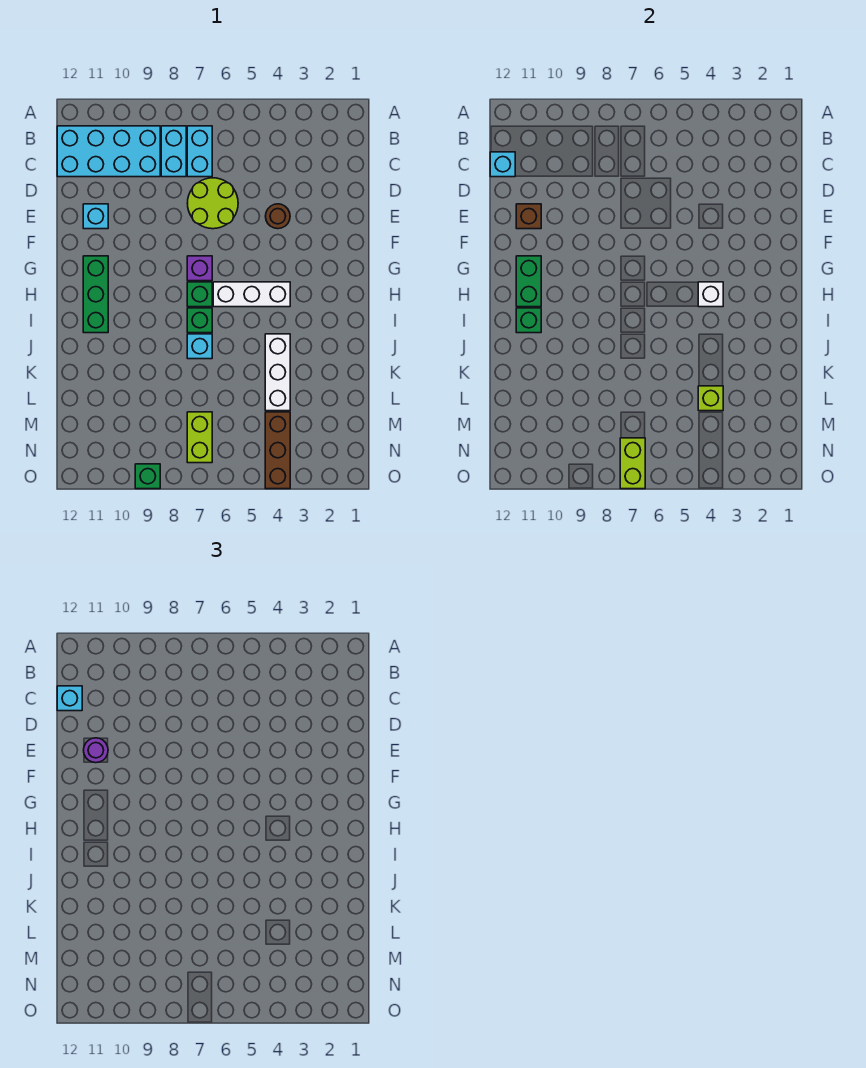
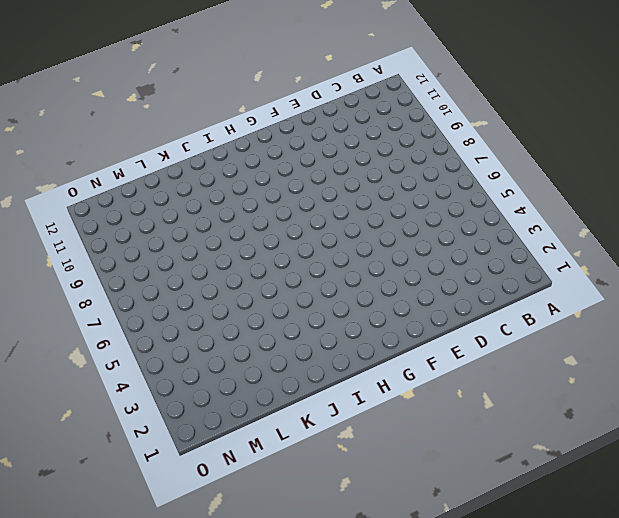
none -> cyan 1x2 brick [187,126,212,177]
none -> cyan 1x2 brick [161,126,186,177]
none -> cyan 2x4 brick [57,126,160,177]

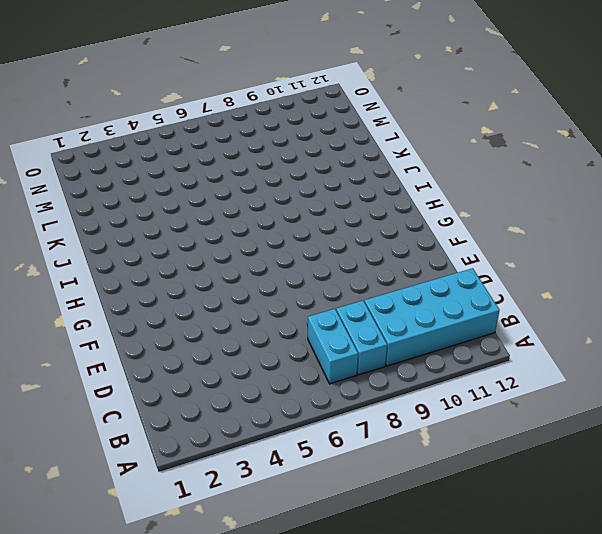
none -> lime 2x2 round brick [187,178,238,229]
none -> brown 1x1 round brick [266,204,290,229]
none -> cyan 1x1 brick [83,204,108,229]

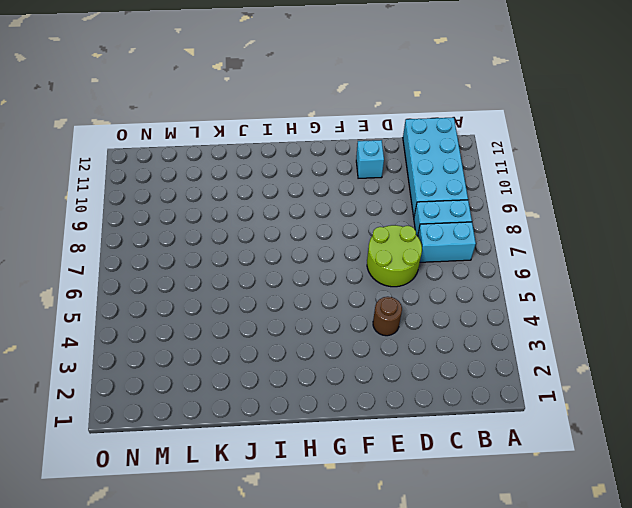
none -> purple 1x1 brick [187,256,212,281]
none -> green 1x3 brick [83,256,108,333]
none -> white 1x3 brick [213,282,290,307]

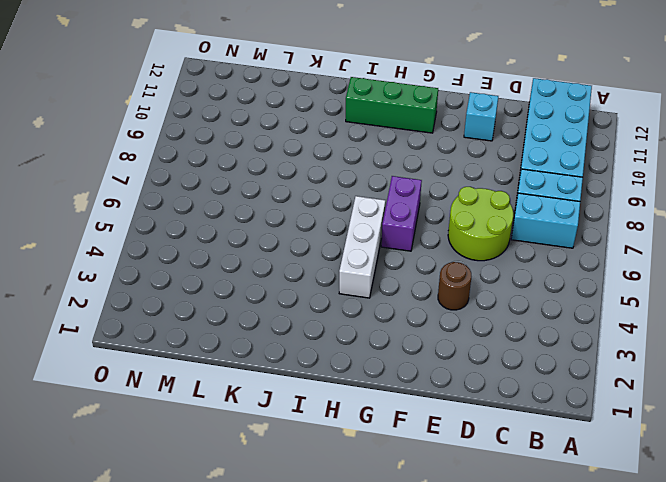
purple 1x2 brick [381,176,422,251] -> purple 1x1 brick [187,256,212,281]
none -> green 1x1 brick [187,282,212,307]
none -> green 1x1 brick [187,308,212,333]
none -> white 1x3 brick [265,334,290,411]

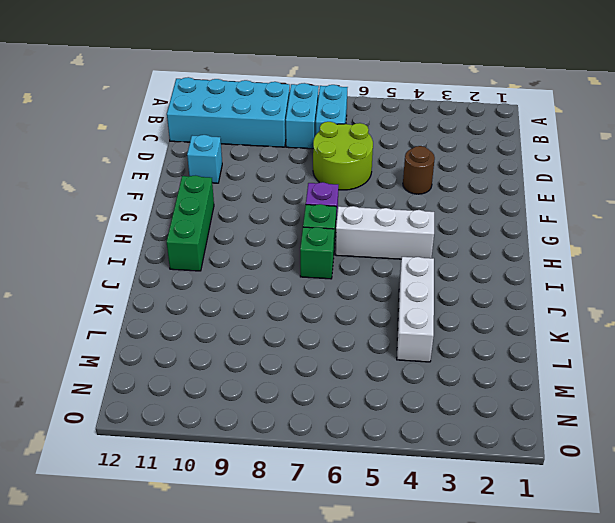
none -> cyan 1x1 brick [187,334,212,359]
none -> brown 1x3 brick [265,412,290,489]
none -> lime 1x2 brick [187,412,212,463]

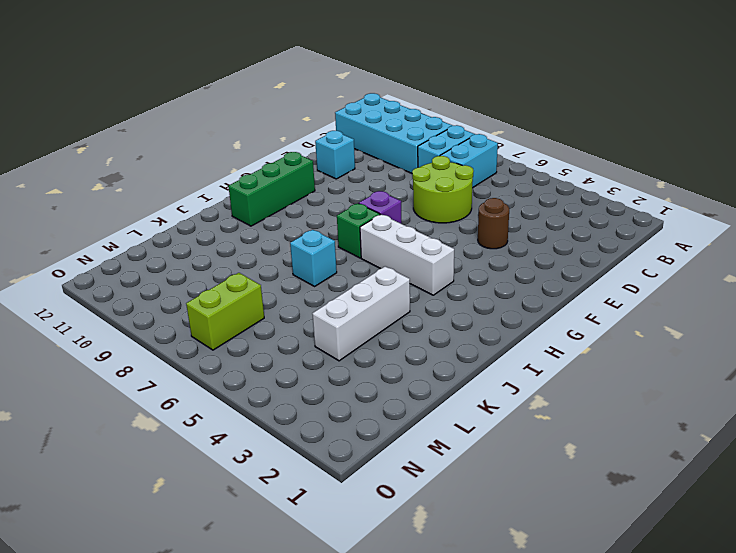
none -> green 1x1 brick [187,308,212,333]
none -> brown 1x3 brick [265,412,290,489]
none -> green 1x1 brick [135,464,160,489]

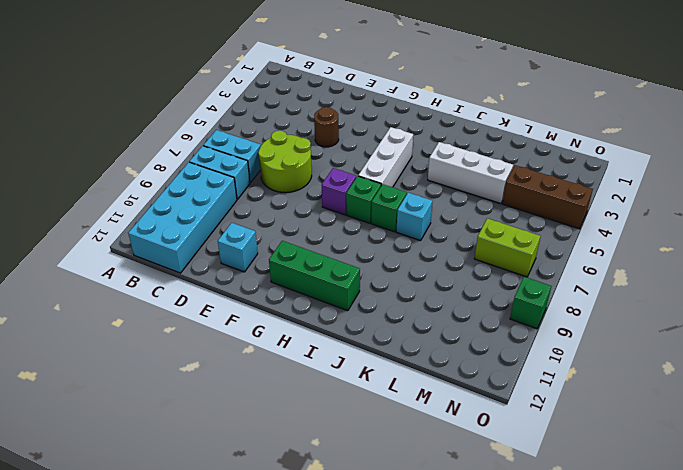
none -> cyan 1x1 brick [490,152,515,177]
none -> brown 1x1 brick [516,204,541,229]
none -> green 1x2 brick [516,256,541,307]

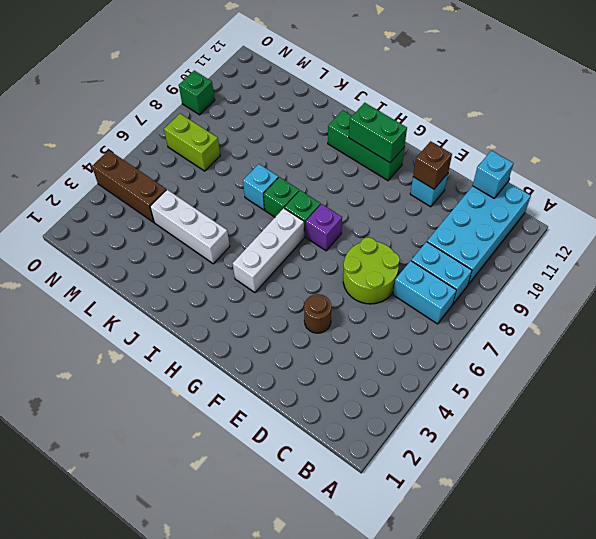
none -> white 1x1 brick [698,282,723,307]
none -> green 1x1 brick [516,308,541,333]
none -> lime 1x1 brick [698,386,723,411]

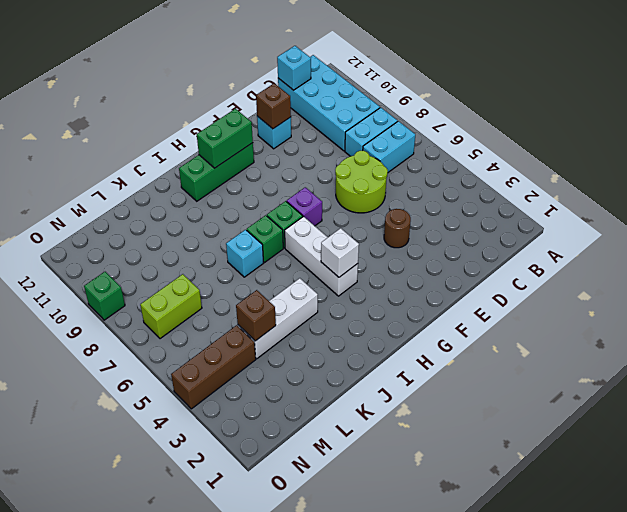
brown 1x1 brick [236,290,276,341] -> lime 1x1 brick [698,386,723,411]
none -> green 1x1 brick [516,308,541,333]
none -> lime 1x2 brick [620,438,645,489]
none -> cyan 1x1 brick [57,686,82,711]

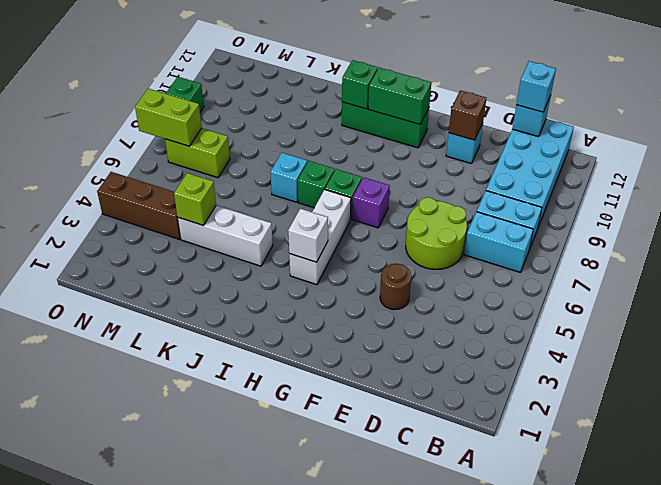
none -> purple 1x1 round brick [84,738,108,763]

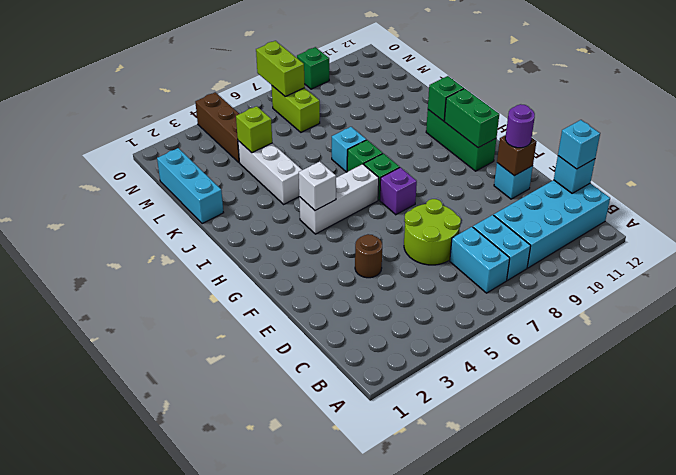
cyan 1x3 brick [157,148,224,224] -> none

